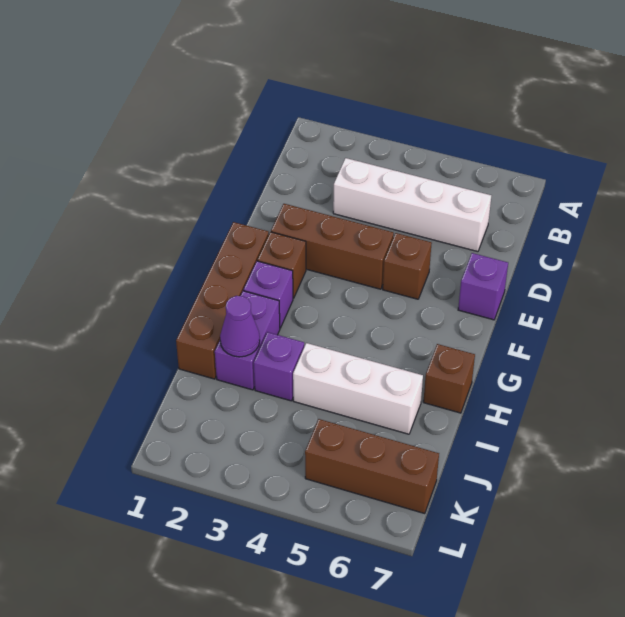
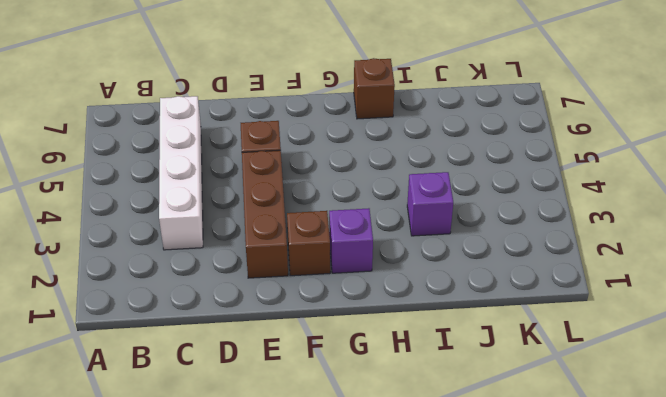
none -> purple 1x1 brick [458,253,508,320]
none -> brown 1x4 brick [176,222,269,379]
none -> purple 1x2 brick [215,291,280,390]

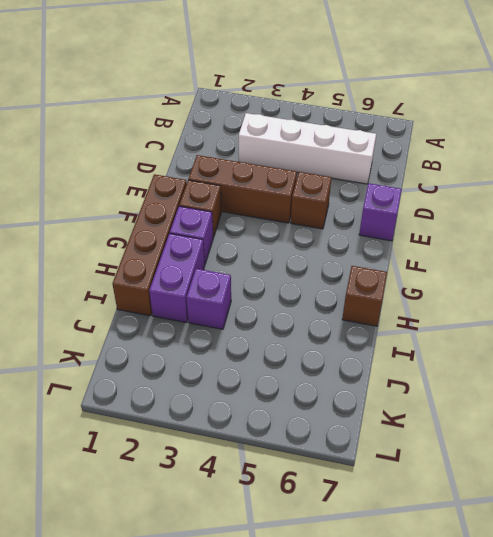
none -> white 1x3 brick [293,343,423,434]
none -> brown 1x3 brick [305,419,439,514]
none -> purple 1x1 cone [220,296,260,357]

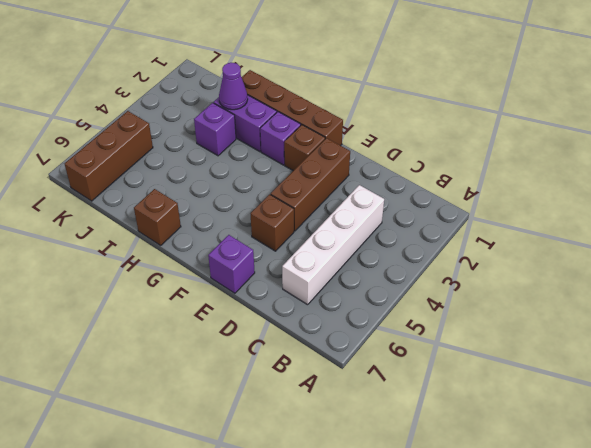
none -> white 1x3 brick [293,343,423,434]

